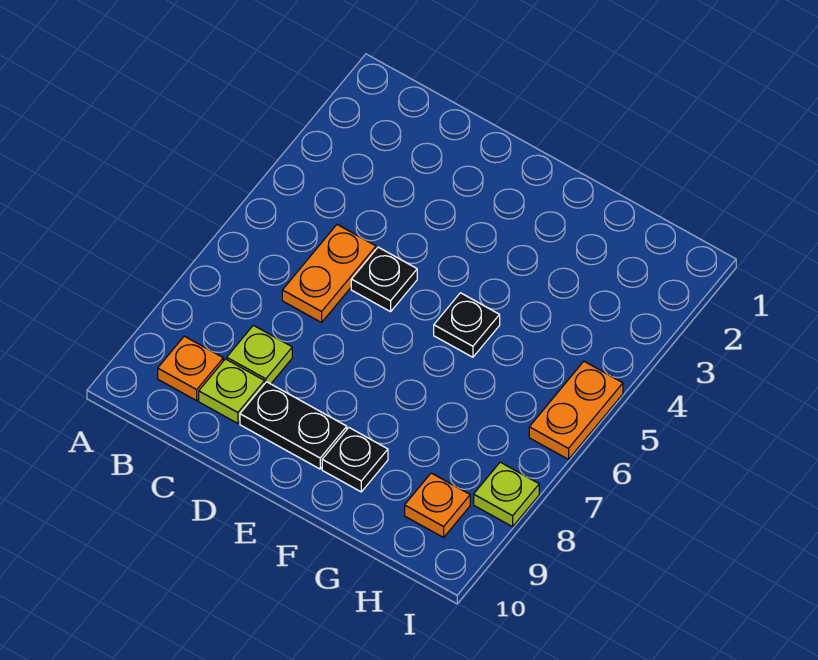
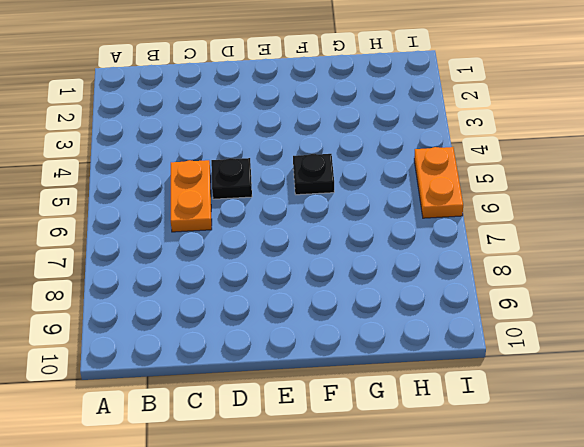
none -> orange 1x1 plate [158,336,223,401]
none -> lime 1x1 plate [227,325,292,384]

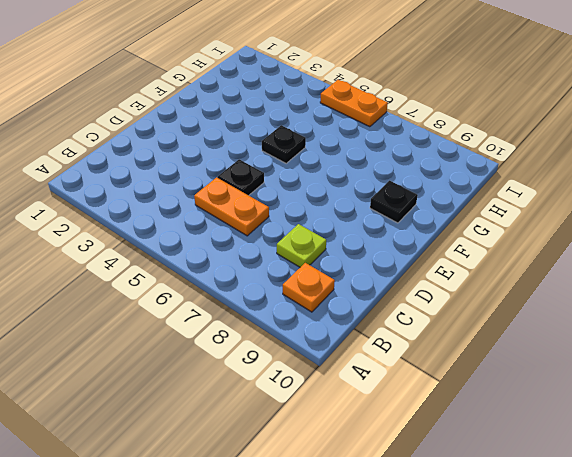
none -> lime 1x1 plate [199,359,265,423]
none -> black 1x2 plate [240,382,347,469]

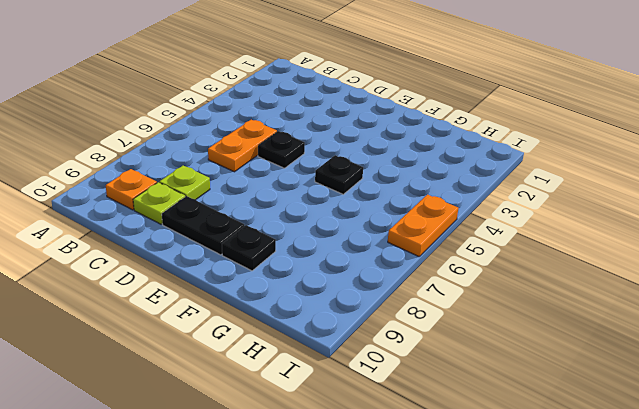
none -> orange 1x1 plate [405,473,470,537]
none -> lime 1x1 plate [474,462,539,527]

